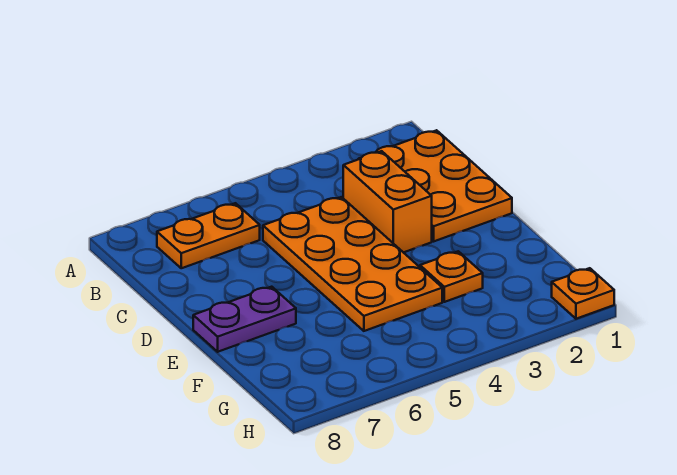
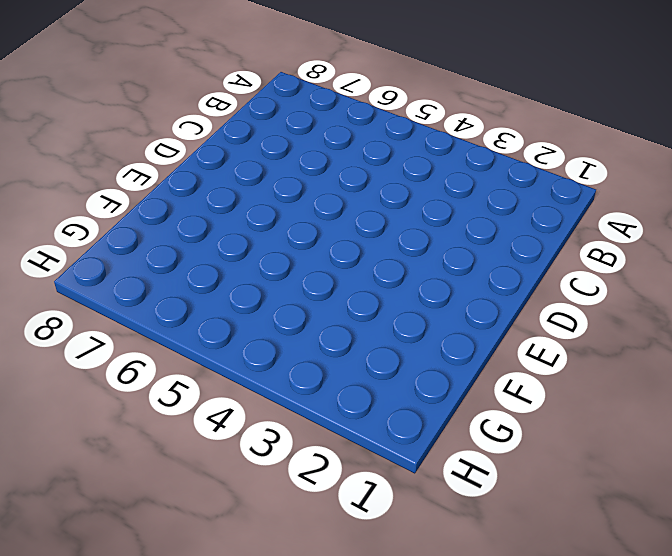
none -> orange 2x3 plate [359,130,512,241]
none -> orange 1x2 plate [157,203,260,268]

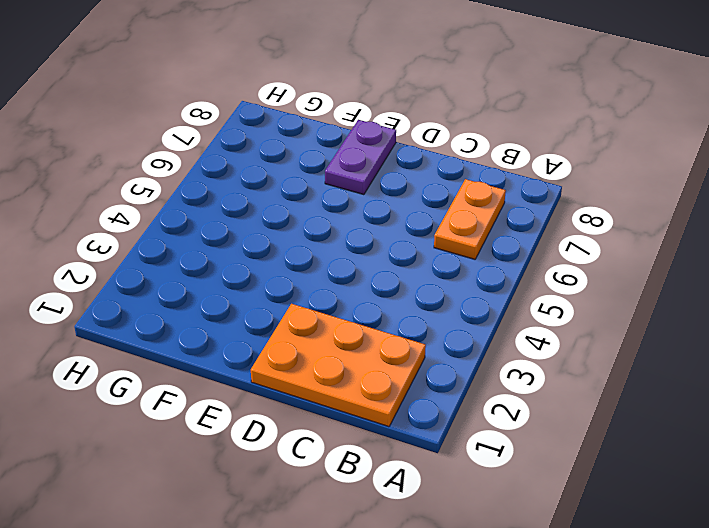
none -> orange 1x2 brick [343,151,432,253]
none -> orange 2x4 plate [263,197,442,331]

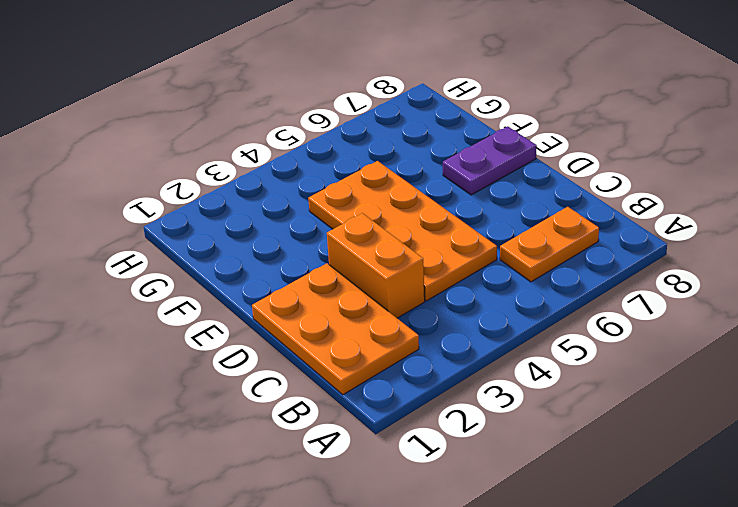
none -> orange 1x1 plate [420,251,483,302]
none -> orange 1x1 plate [552,268,614,319]

